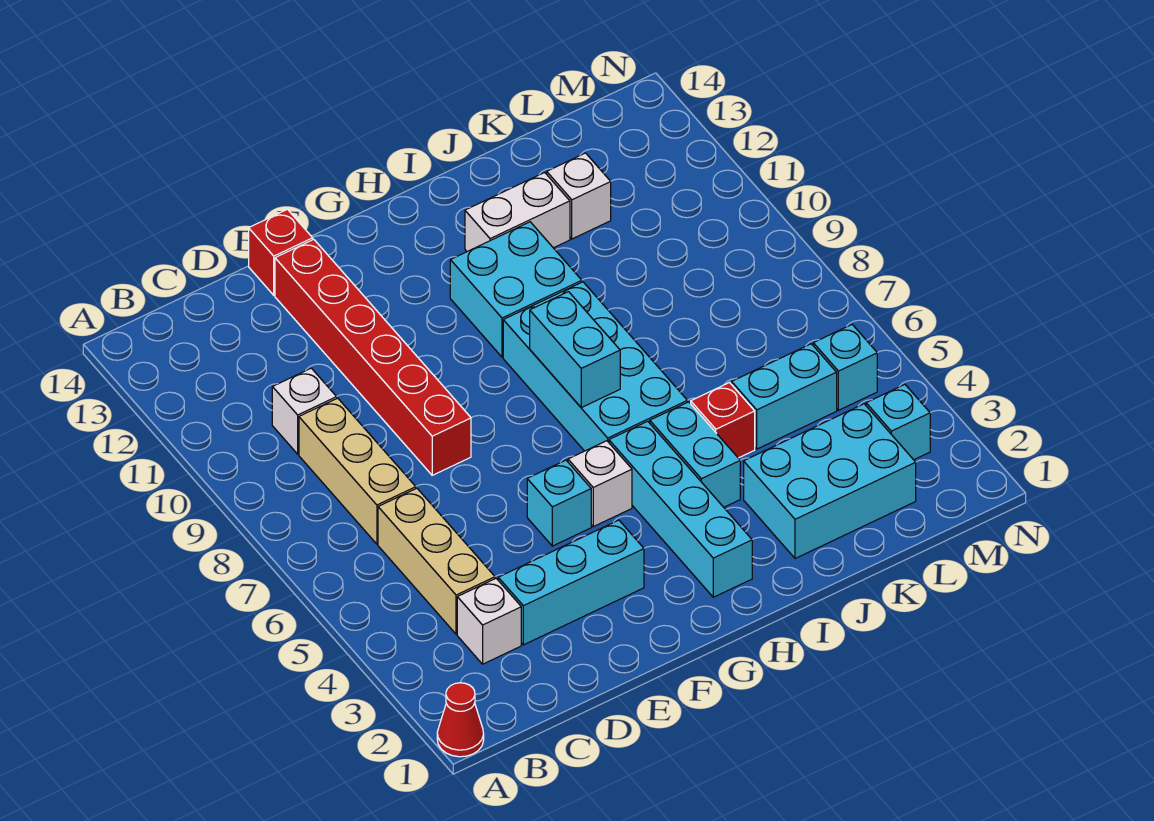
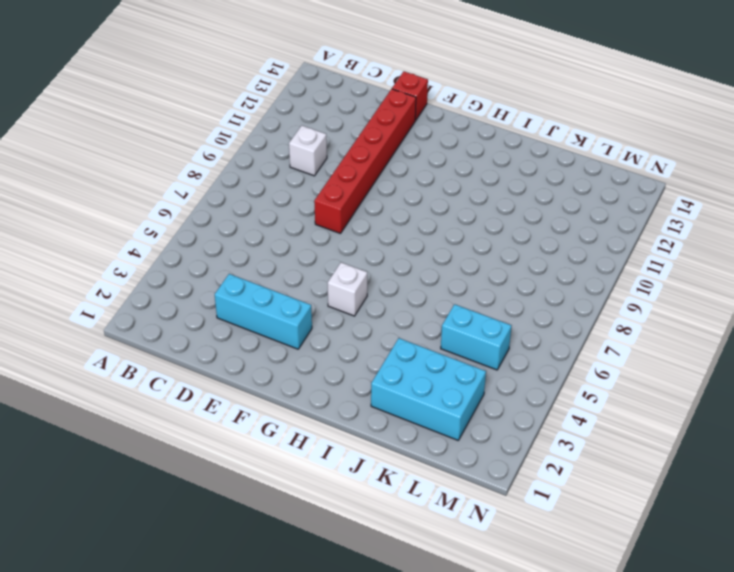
none -> red 1x1 cone [437,683,484,757]
none -> white 1x1 brick [457,578,521,664]
none -> tan 1x3 brick [378,488,495,634]

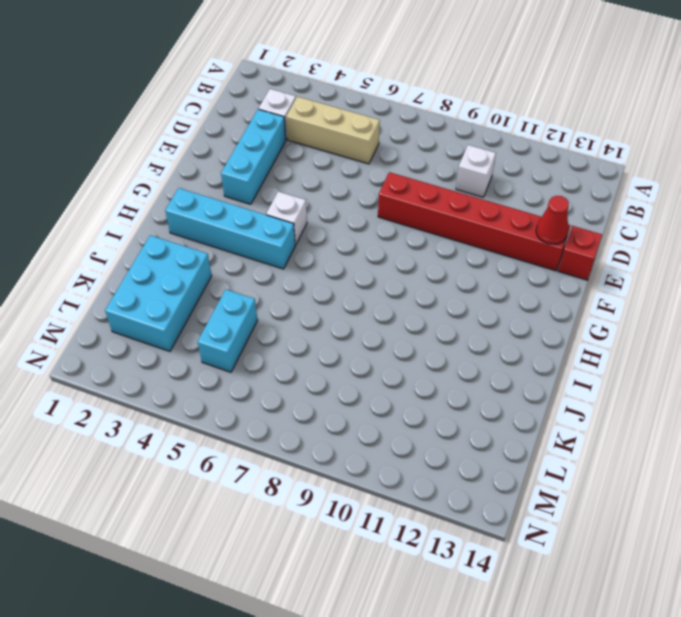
red 1x1 cone [536,196,569,244] -> red 1x1 cone moved to [437,683,484,757]
none -> tan 1x3 brick [299,398,416,544]
none -> cyan 1x1 brick [527,460,591,546]
none -> cyan 2x4 brick [503,282,687,451]

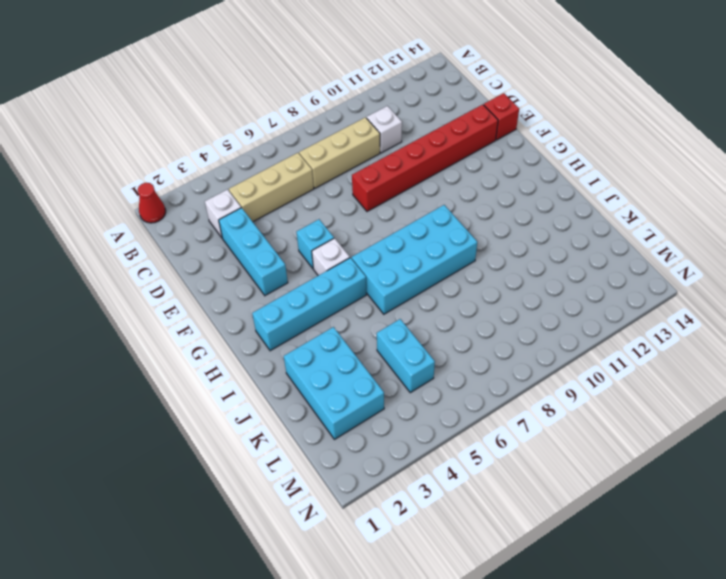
none -> cyan 2x2 brick [450,222,582,357]
none -> cyan 1x2 brick [650,402,740,507]
none -> white 1x2 brick [465,172,570,251]

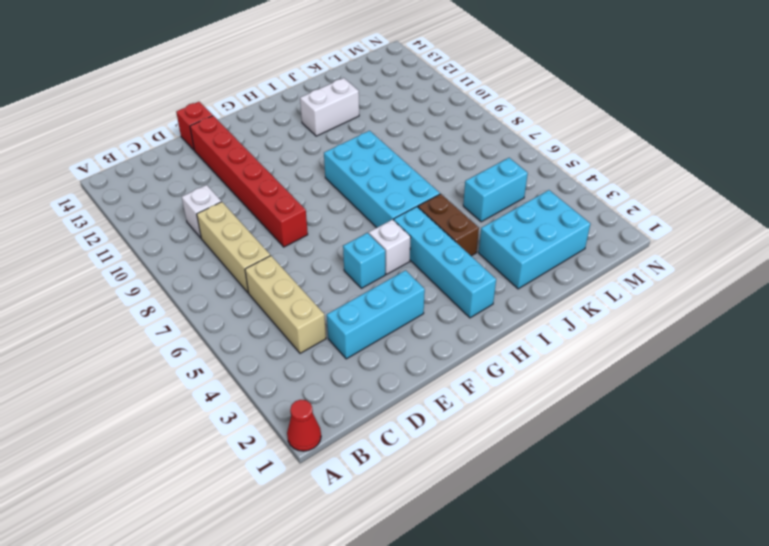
brown 1x2 brick [418,194,479,256] -> cyan 1x2 brick [650,402,740,507]
none -> white 1x1 brick [457,578,521,664]
none -> cyan 2x2 brick [450,222,582,357]
none -> red 1x1 brick [691,383,755,458]

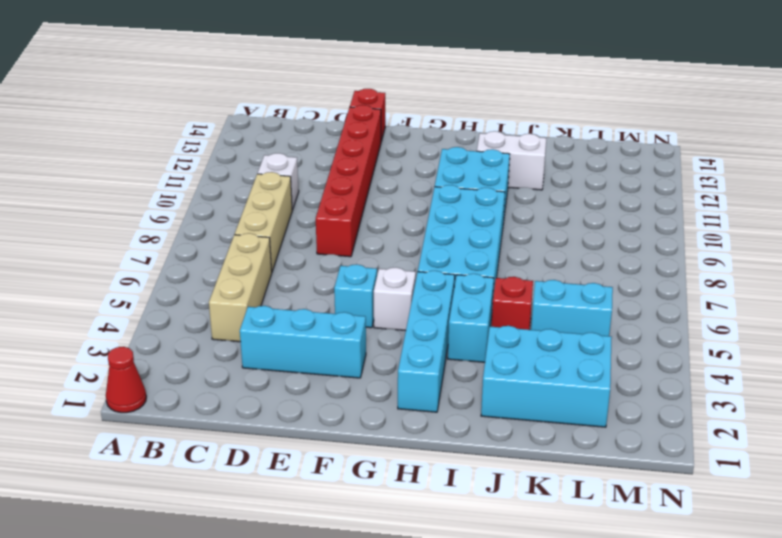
none -> white 1x1 brick [457,578,521,664]
none -> white 1x1 brick [547,153,611,239]
none -> cyan 1x1 brick [866,385,930,460]

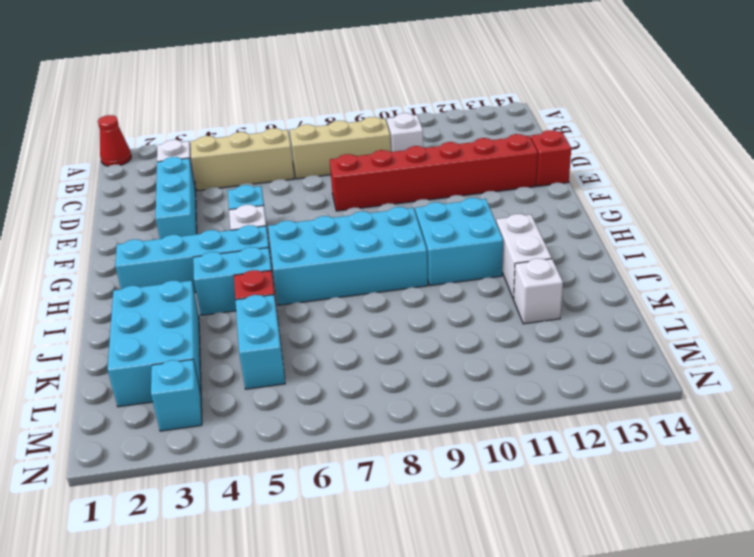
none -> cyan 1x1 brick [813,325,877,410]
none -> cyan 1x2 brick [530,292,620,408]

